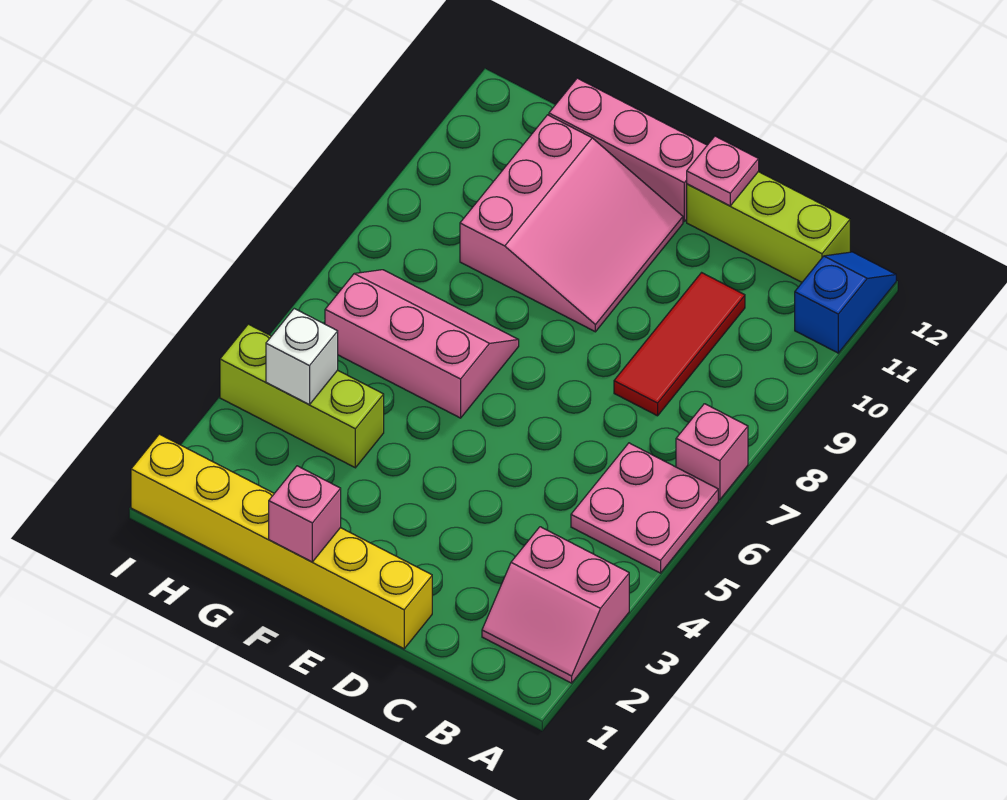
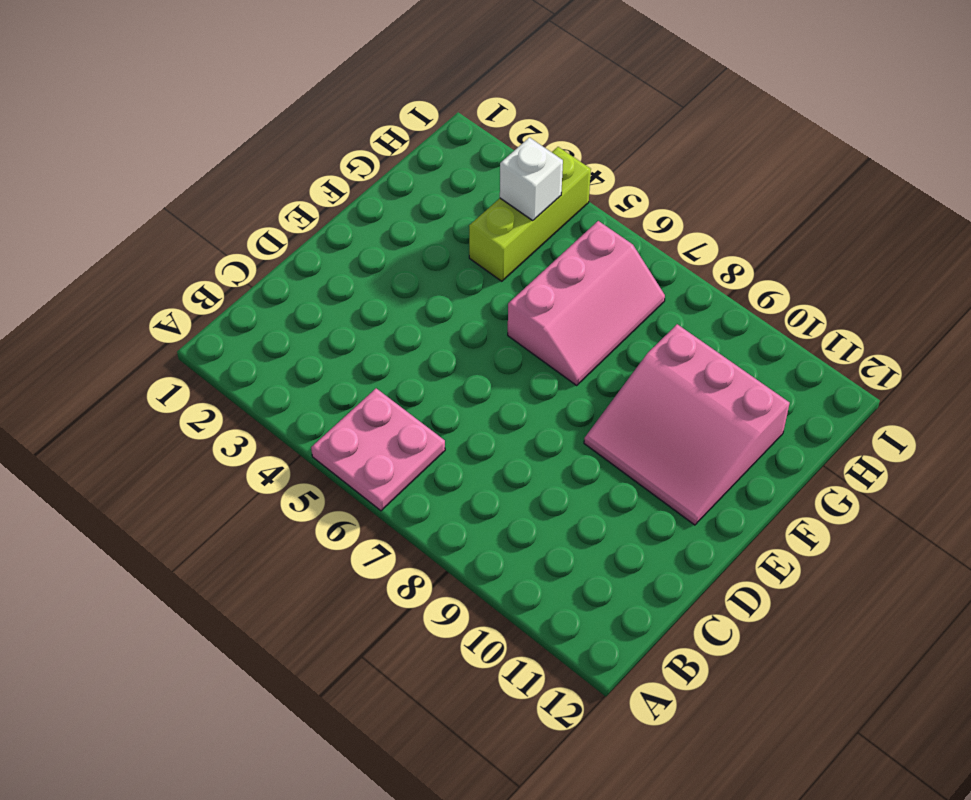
none -> pink 2x2 slope [482,527,629,683]
none -> pink 1x1 brick [676,404,748,500]
none -> blue 1x2 slope [795,252,896,353]

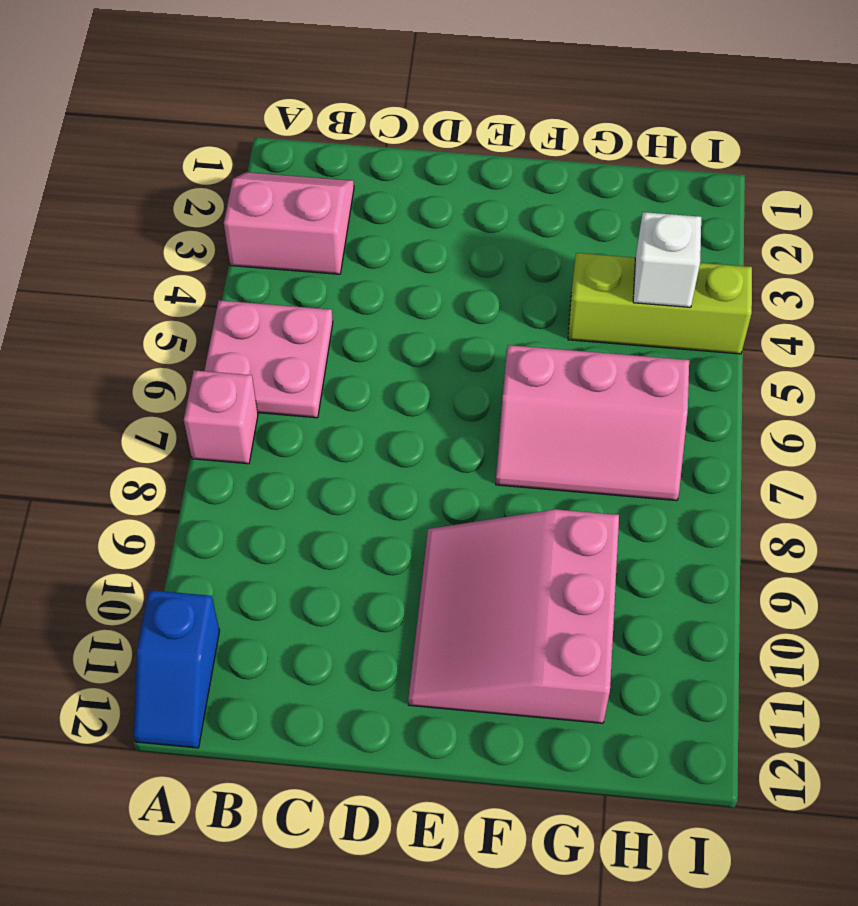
none -> lime 1x3 brick [687,172,850,282]
none -> red 1x3 tile [614,273,745,416]
none -> yellow 1x6 brick [131,434,432,649]

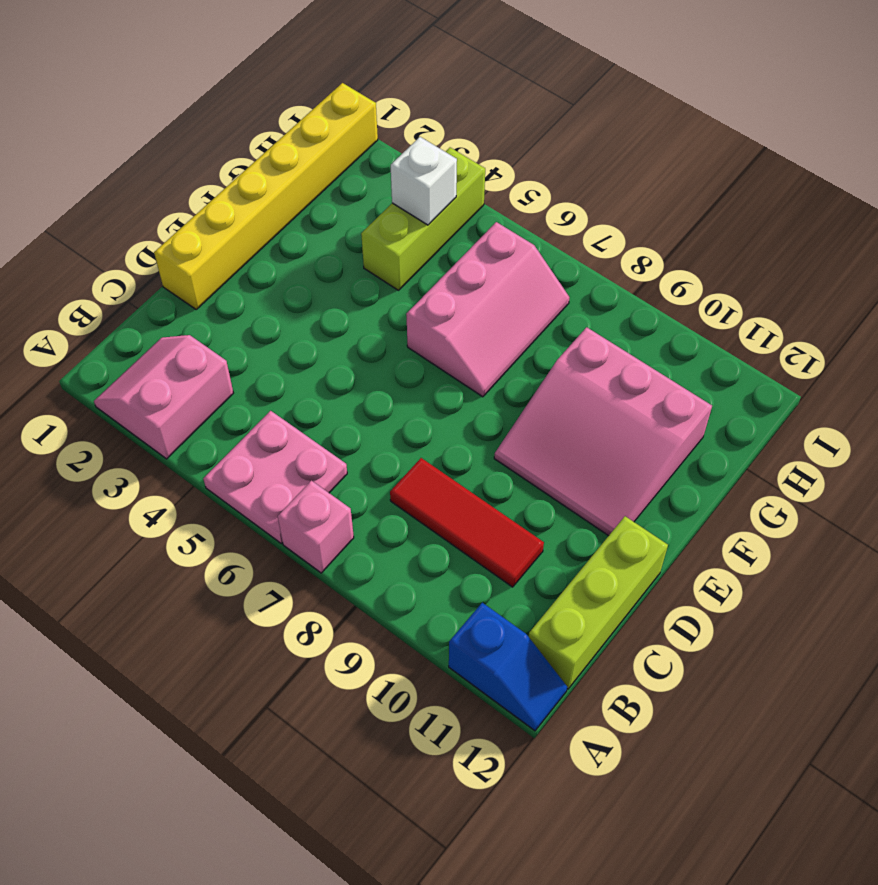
none -> pink 1x3 brick [549,78,707,221]
none -> pink 1x1 plate [687,136,759,206]
none -> pink 1x1 brick [269,466,341,562]

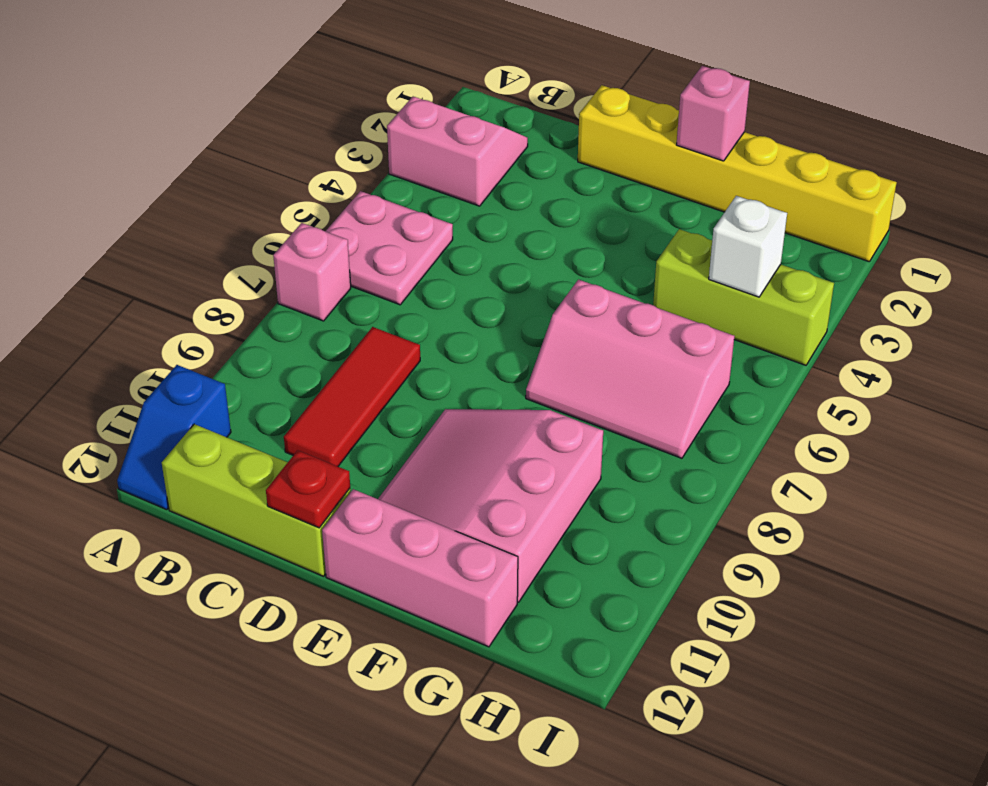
red 1x1 plate [266,450,350,528] -> pink 1x1 plate [687,136,759,206]

